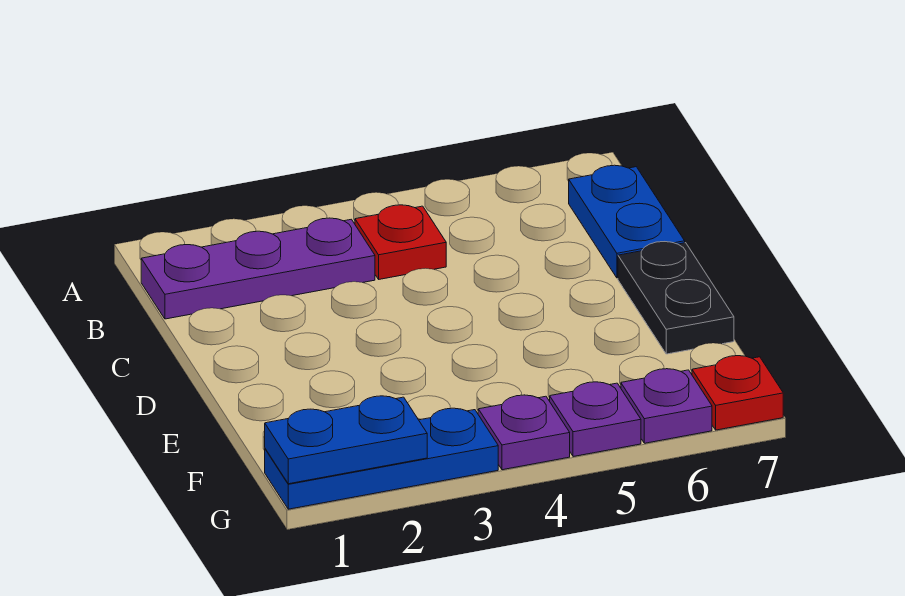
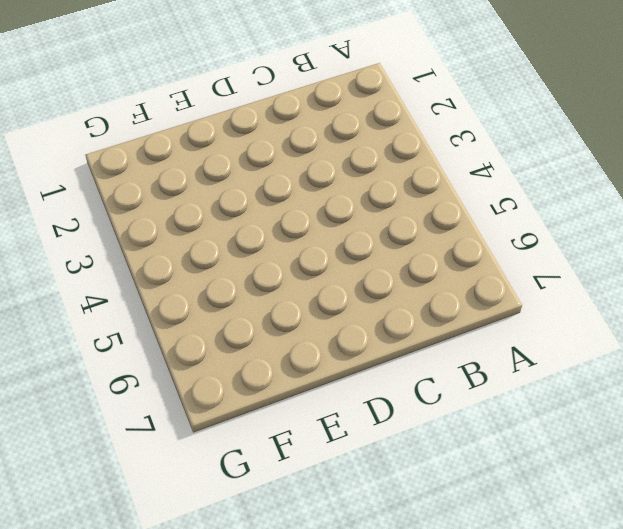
none -> purple 1x3 plate [141,218,375,319]
none -> red 1x1 plate [355,205,446,279]

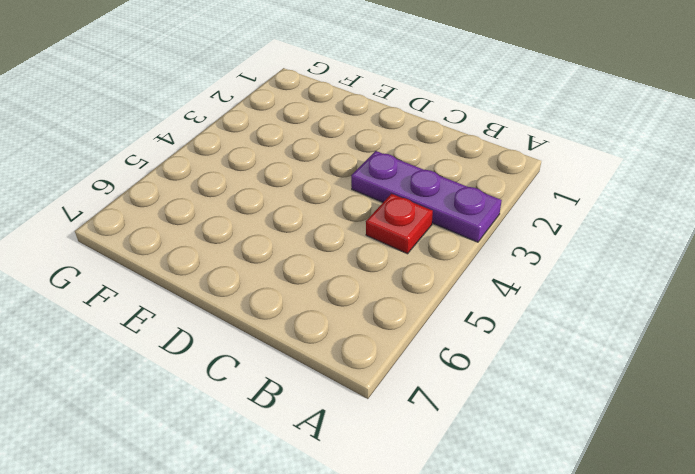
purple 1x3 plate [351,151,502,242] -> purple 1x3 plate turned to [141,218,375,319]
none -> blue 1x2 plate [569,165,685,278]
none -> black 1x2 plate [618,242,734,354]

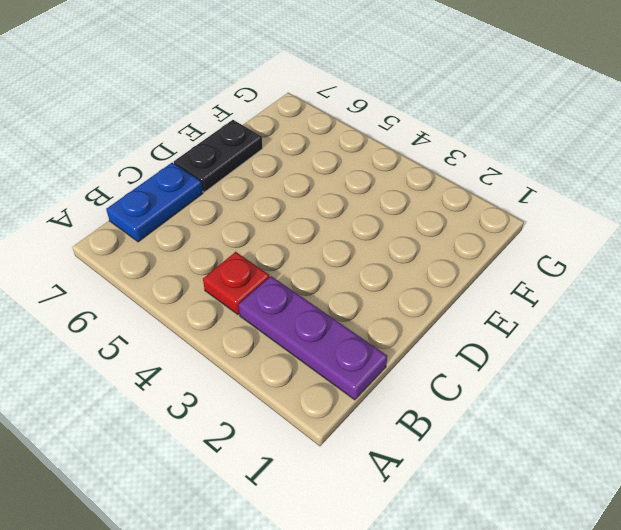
none -> blue 1x3 plate [265,408,498,509]
none -> purple 1x1 plate [478,395,570,470]

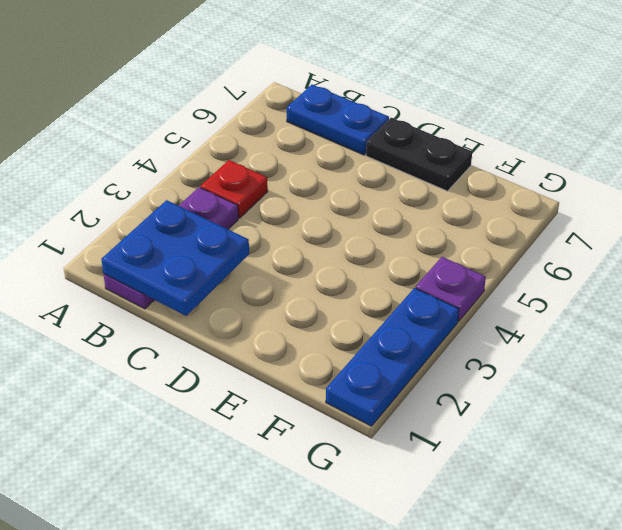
blue 2x2 plate [101,200,249,316] -> none
none -> purple 1x1 plate [550,382,641,457]
none -> purple 1x1 plate [621,369,712,443]

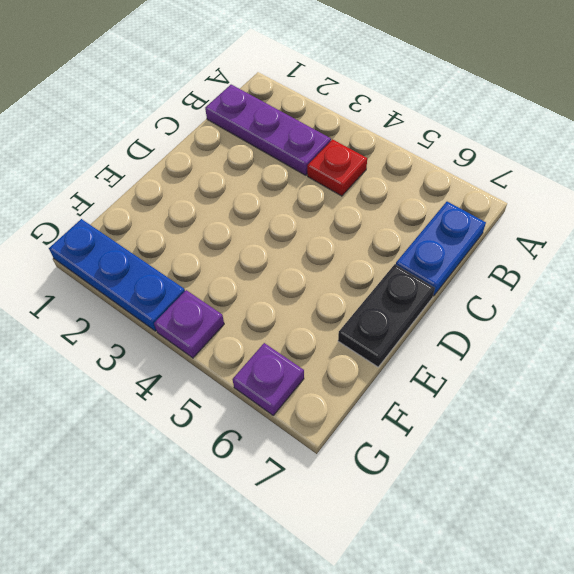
none -> purple 1x1 plate [550,382,641,457]
none -> red 1x1 plate [692,356,783,430]

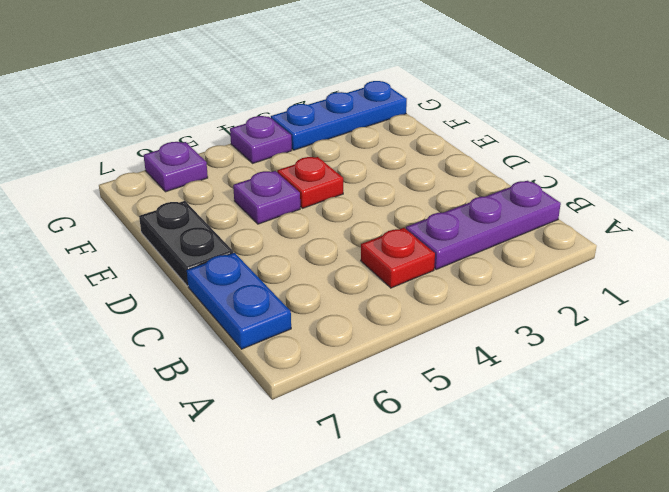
red 1x1 plate [277,157,343,208] -> red 1x1 plate moved to [692,356,783,430]
purple 1x1 plate [233,171,300,224] -> purple 1x1 plate moved to [550,382,641,457]
none -> blue 1x2 plate [265,396,427,484]

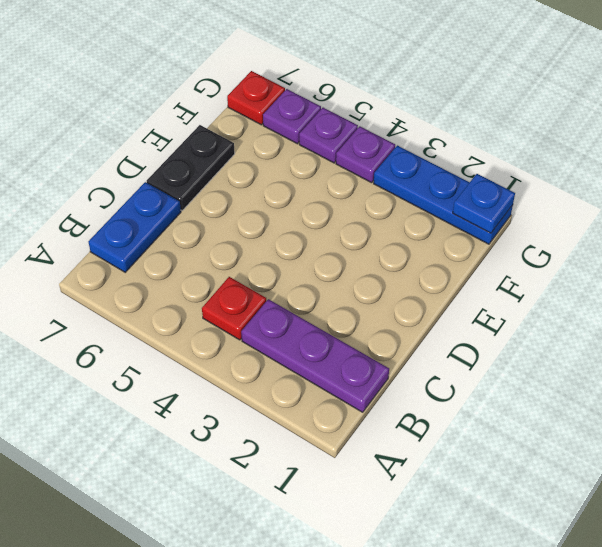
blue 1x1 plate [453,174,515,233] -> blue 1x2 plate [265,396,427,484]

